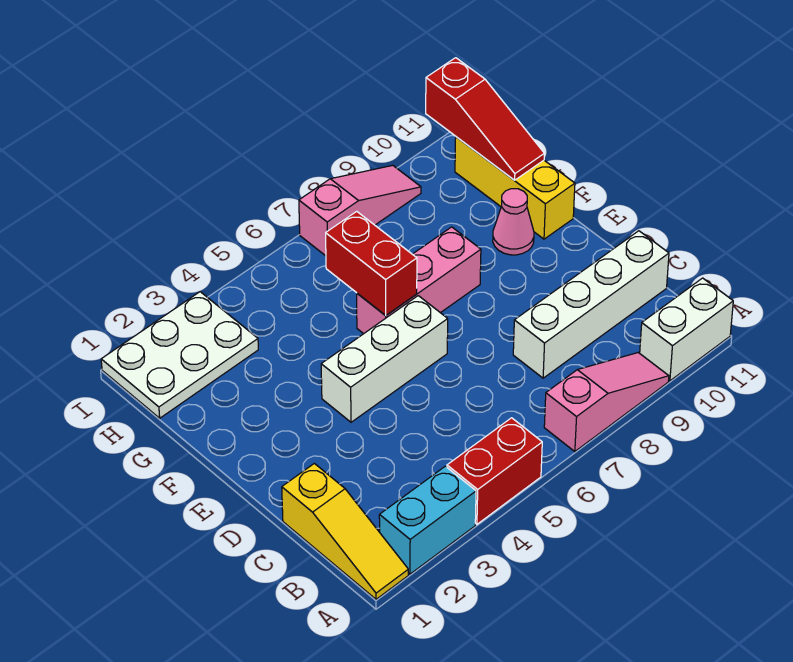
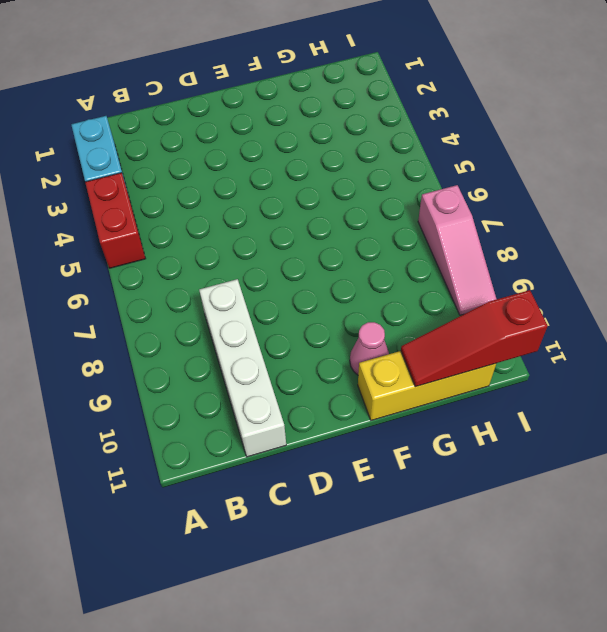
none -> yellow 1x3 slope [282,463,408,599]
none -> pink 1x3 slope [544,353,669,452]
none -> white 1x2 brick [640,278,733,381]

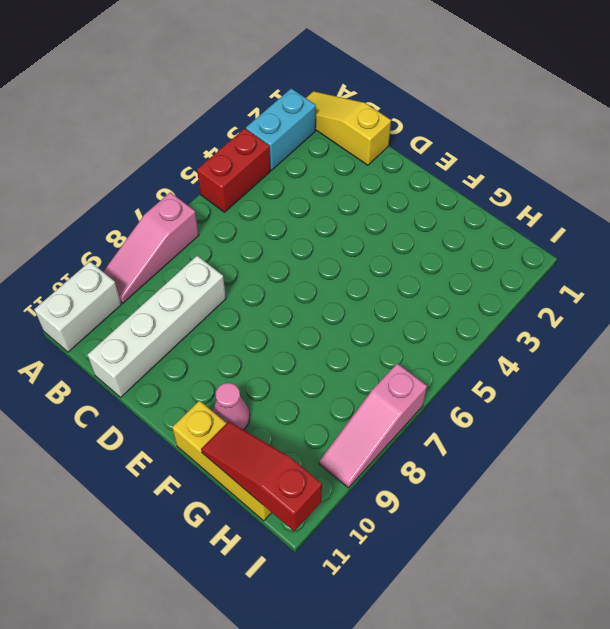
none -> white 1x3 brick [321,296,448,422]
none -> pink 1x3 brick [357,227,481,334]
none -> white 2x3 plate [101,292,258,418]

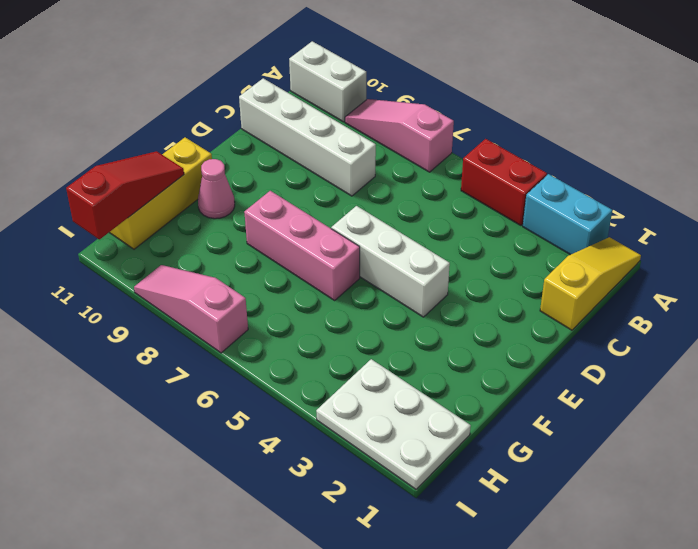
none -> red 1x2 brick [326,211,417,316]

